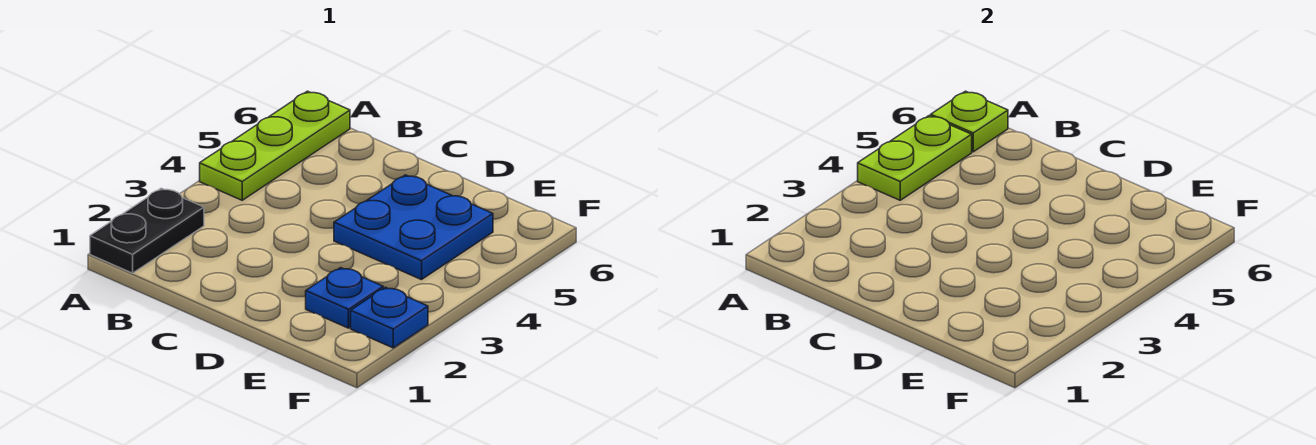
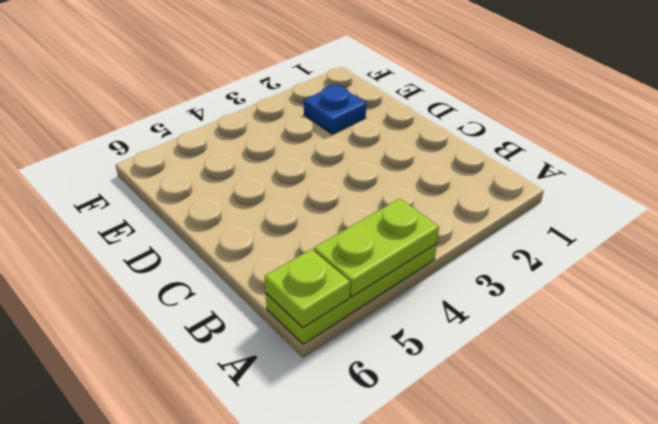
none -> black 1x2 plate [90,188,204,273]
none -> blue 2x2 plate [334,175,493,280]

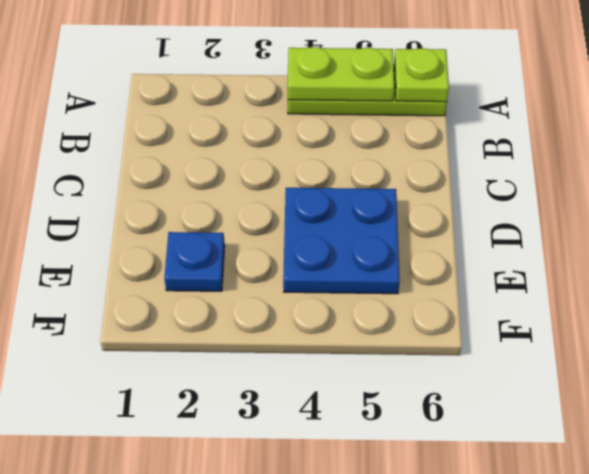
none -> black 1x2 plate [90,188,204,273]
none -> blue 1x1 plate [351,287,428,348]

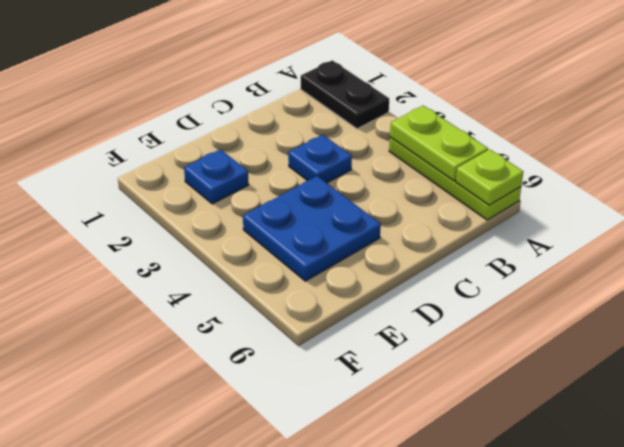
blue 1x1 plate [288,135,352,183] -> blue 1x1 plate moved to [351,287,428,348]

